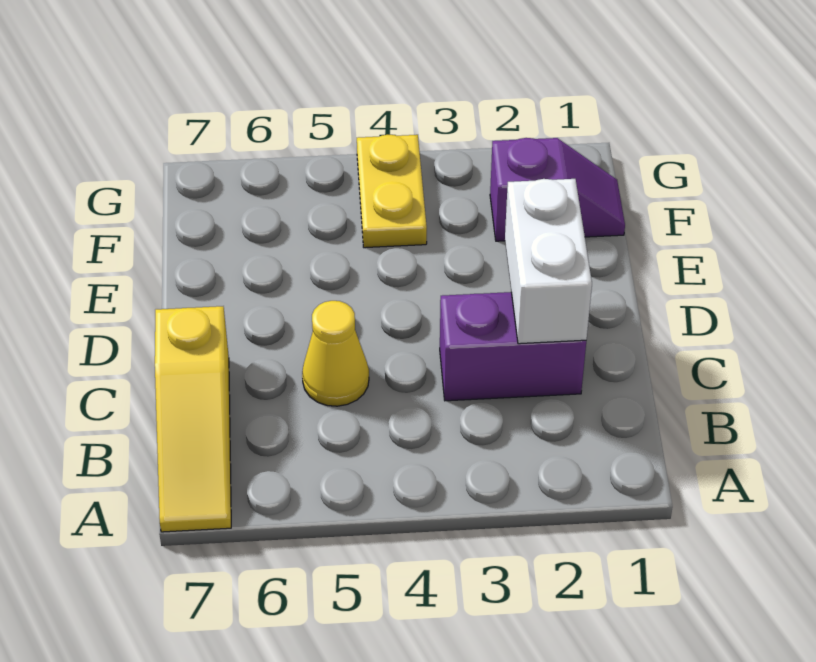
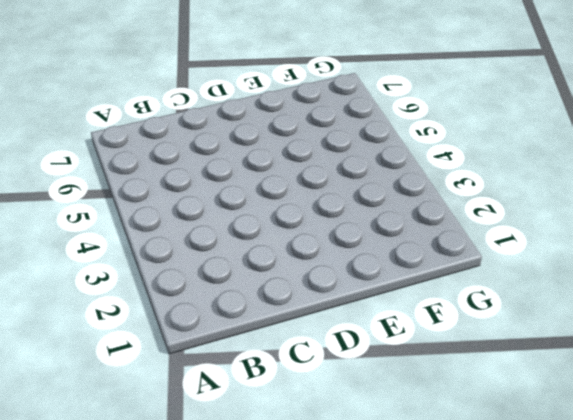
none -> yellow 1x3 slope [155,306,231,532]
none -> purple 1x2 brick [440,292,586,401]

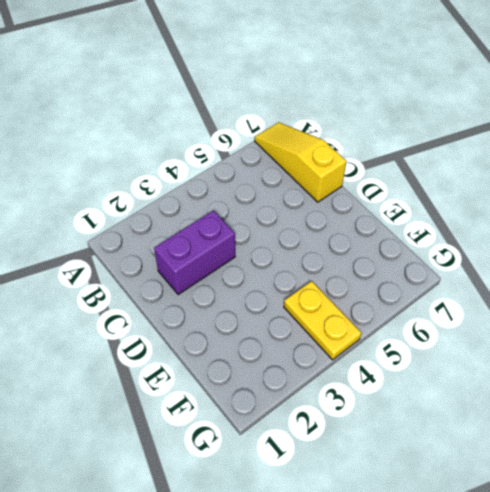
none -> yellow 1x1 cone [302,301,369,406]
none -> purple 1x2 slope [490,138,625,241]

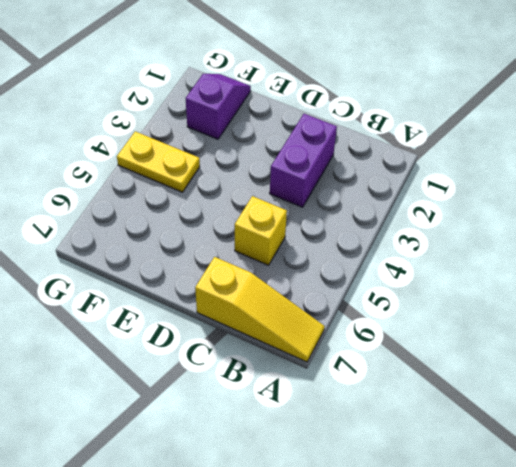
yellow 1x1 brick [235,196,287,265] -> yellow 1x1 cone [302,301,369,406]
none -> white 1x2 brick [505,179,592,344]

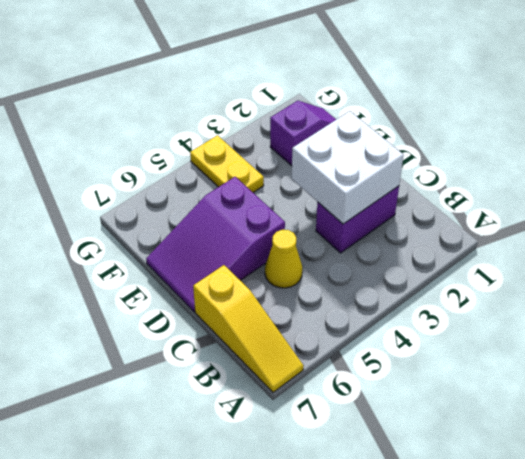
white 2x2 brick [292,111,404,224] -> white 1x2 brick [505,179,592,344]
purple 2x3 slope [146,177,285,312] -> none

